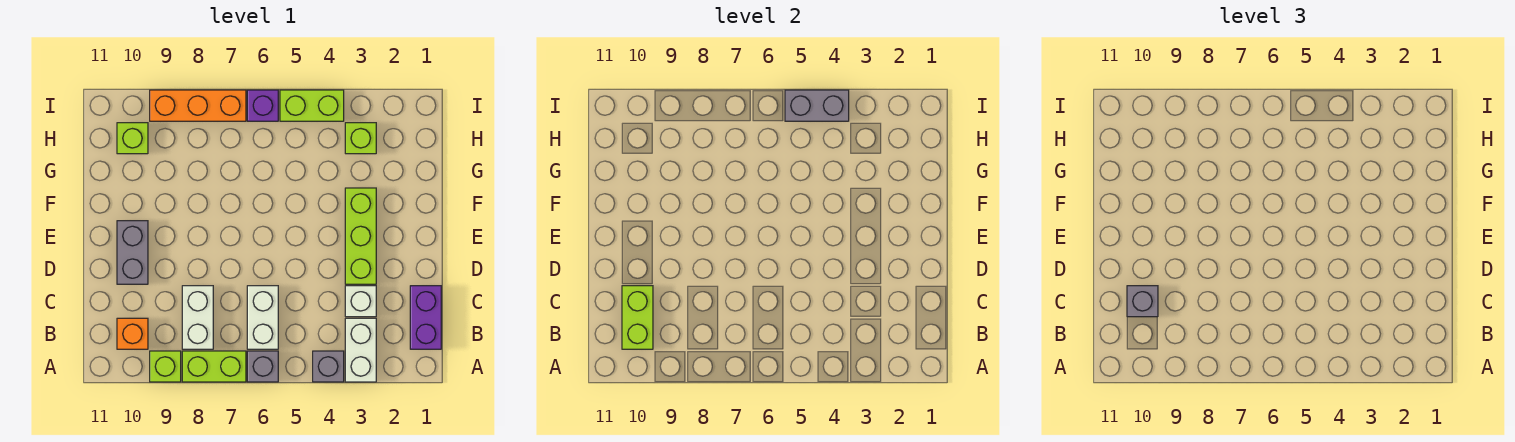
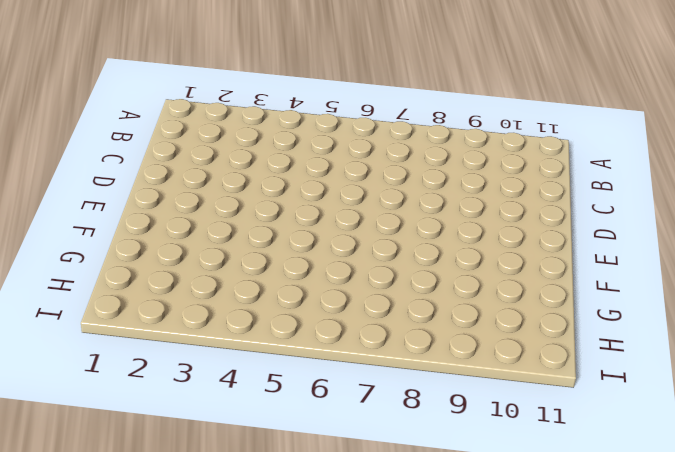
none -> white 1x2 brick [345,318,376,382]
none -> grey 1x1 brick [313,351,344,382]
none -> grey 1x1 brick [247,351,278,382]

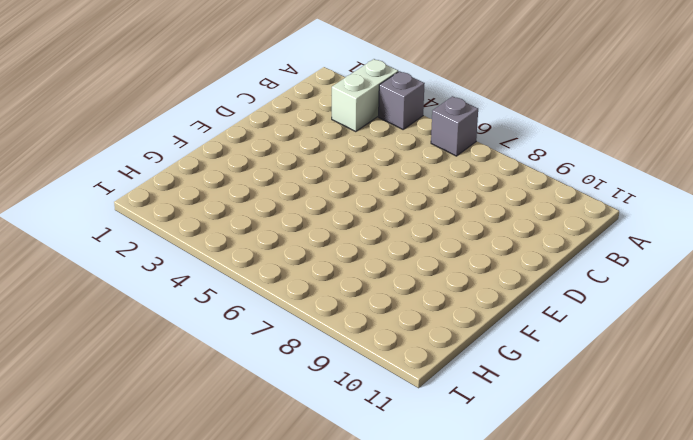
none -> lime 1x2 brick [182,351,246,382]
none -> lime 1x1 brick [150,351,181,382]
none -> purple 1x2 brick [410,286,441,349]

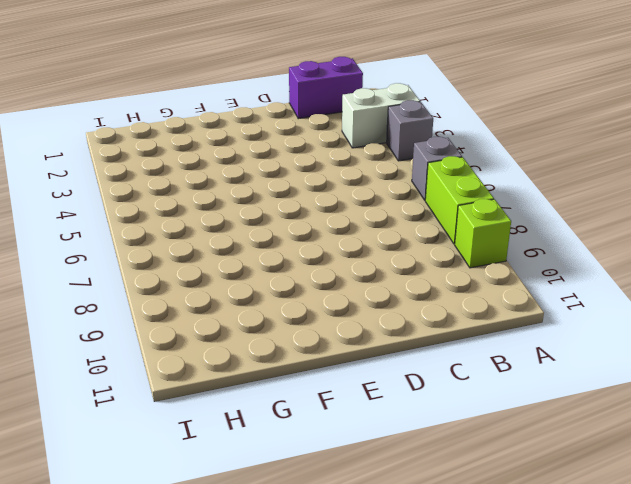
none -> white 1x2 brick [247,286,278,349]
none -> white 1x2 brick [182,286,213,349]
none -> orange 1x1 brick [117,318,148,349]

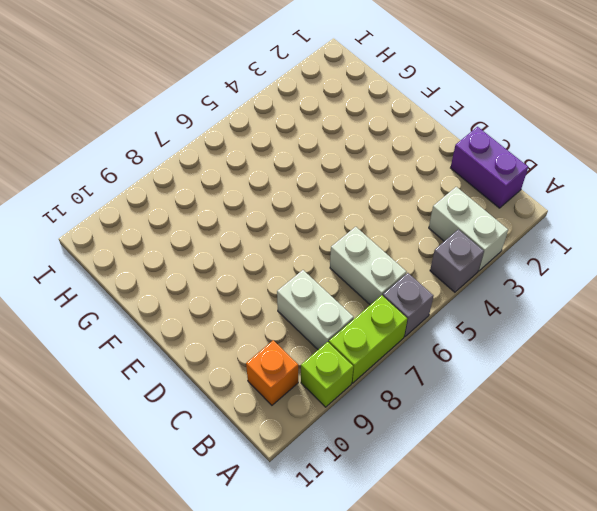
none -> white 1x1 brick [345,286,376,317]
none -> lime 1x3 brick [345,188,376,284]
none -> grey 1x2 brick [117,221,148,284]

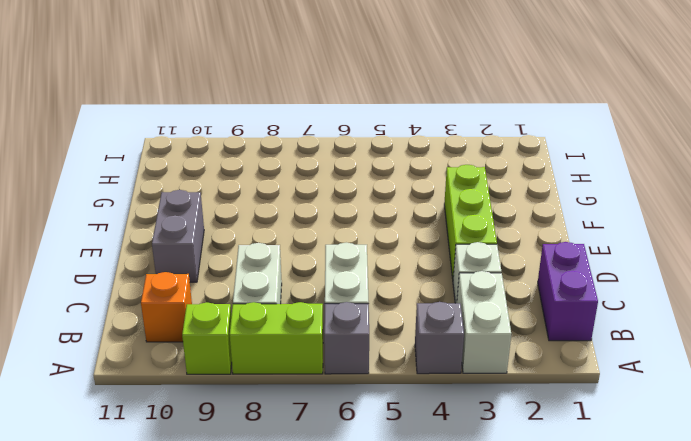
none -> lime 1x1 brick [345,123,376,154]
none -> lime 1x1 brick [117,123,148,154]
none -> lime 1x2 brick [280,90,344,121]

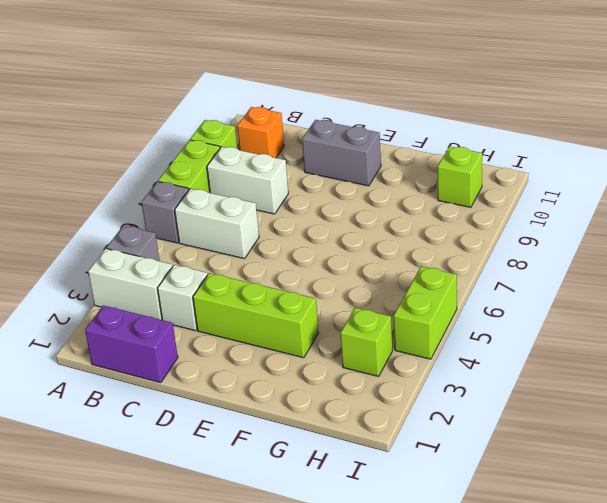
none -> purple 1x1 brick [247,90,278,121]
none -> orange 1x3 brick [150,90,246,121]
none -> lime 1x2 brick [622,286,653,349]

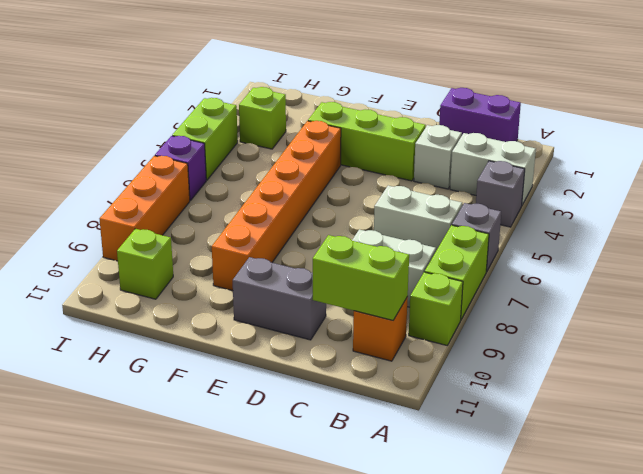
orange 1x6 brick [212,121,341,291] -> none
none -> grey 1x2 brick [785,90,849,121]
none -> grey 1x1 brick [1127,286,1158,317]

